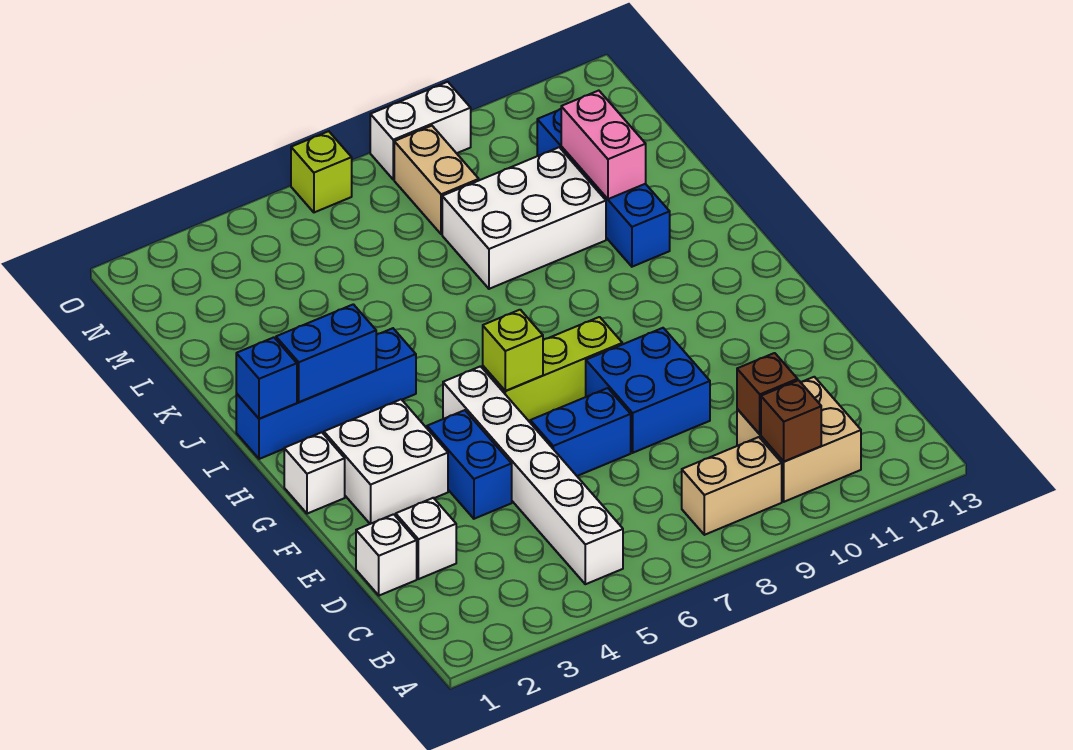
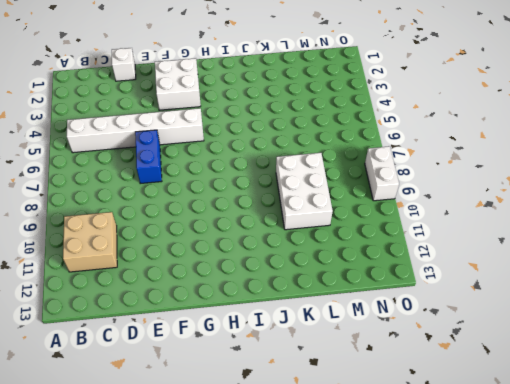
none -> tan 1x2 brick [682,437,782,535]
none -> white 1x1 brick [396,498,456,579]
none -> blue 1x2 brick [427,410,512,519]

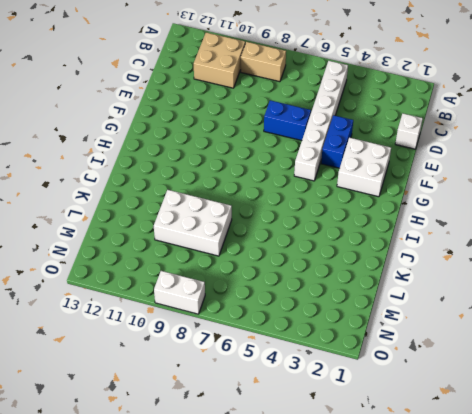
none -> white 1x1 brick [396,498,456,579]
none -> blue 2x2 brick [586,328,710,453]
none -> white 1x1 brick [284,432,345,514]

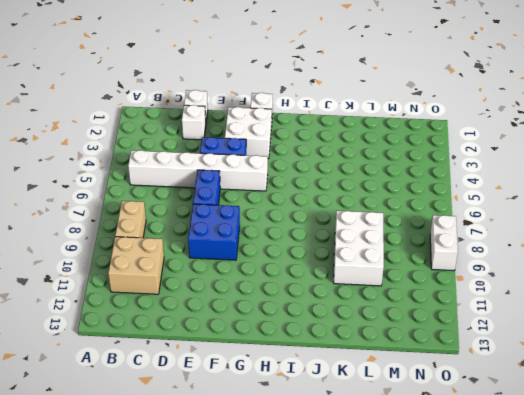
none -> lime 1x3 brick [483,317,622,421]
none -> blue 1x4 brick [236,328,416,459]
none -> blue 1x4 brick [537,109,670,267]

